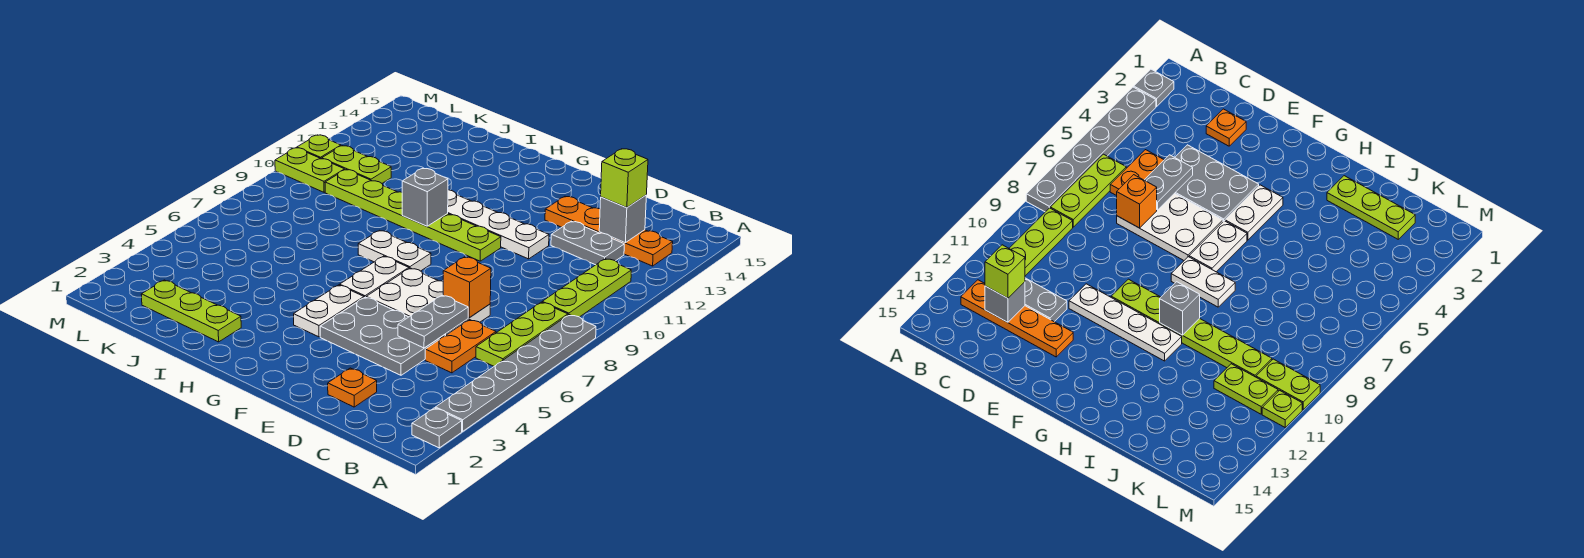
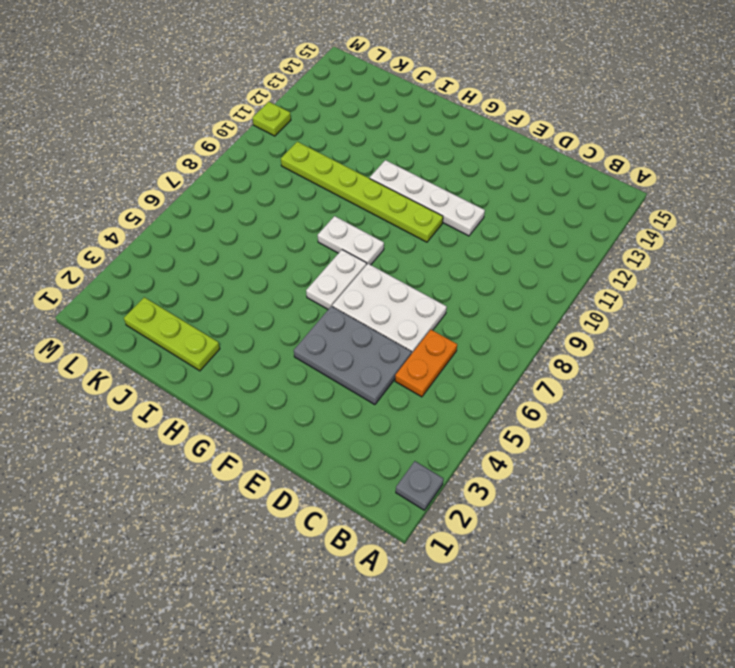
none -> grey 1x6 plate [436,315,596,431]
none -> lime 1x3 plate [476,302,568,366]
none -> lime 1x3 plate [542,259,631,317]

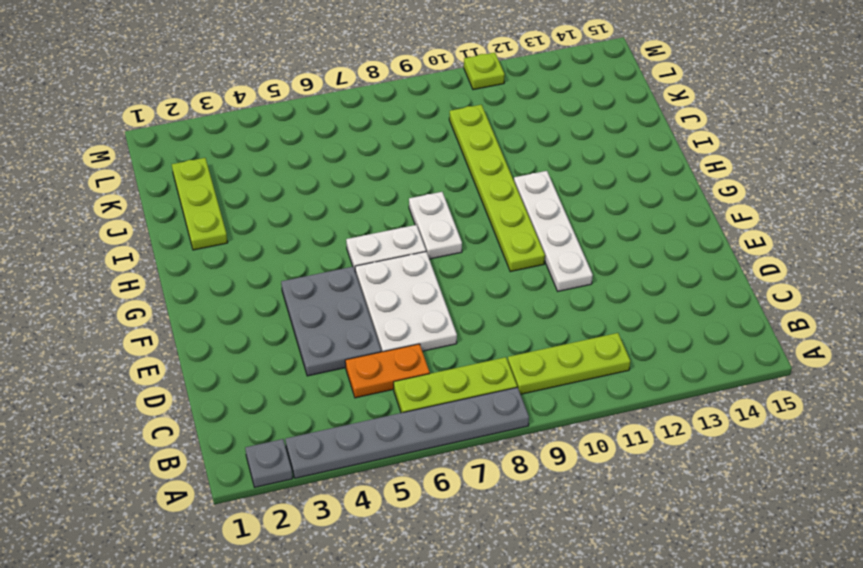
none -> orange 1x4 plate [545,196,673,266]
none -> grey 1x2 plate [551,221,624,265]
none -> orange 1x1 plate [328,368,377,407]

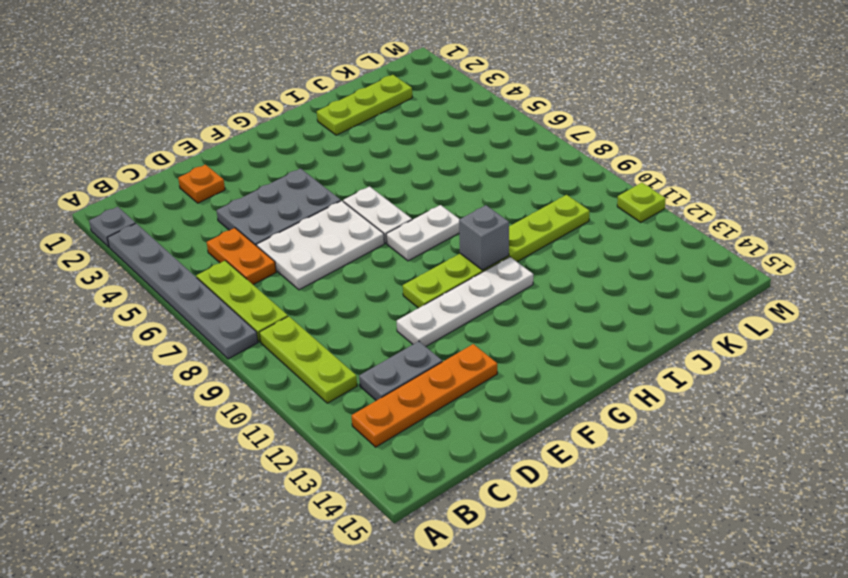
none -> white 1x2 plate [294,285,364,337]
none -> lime 1x2 plate [322,146,391,183]
none -> lime 1x2 plate [275,148,345,192]

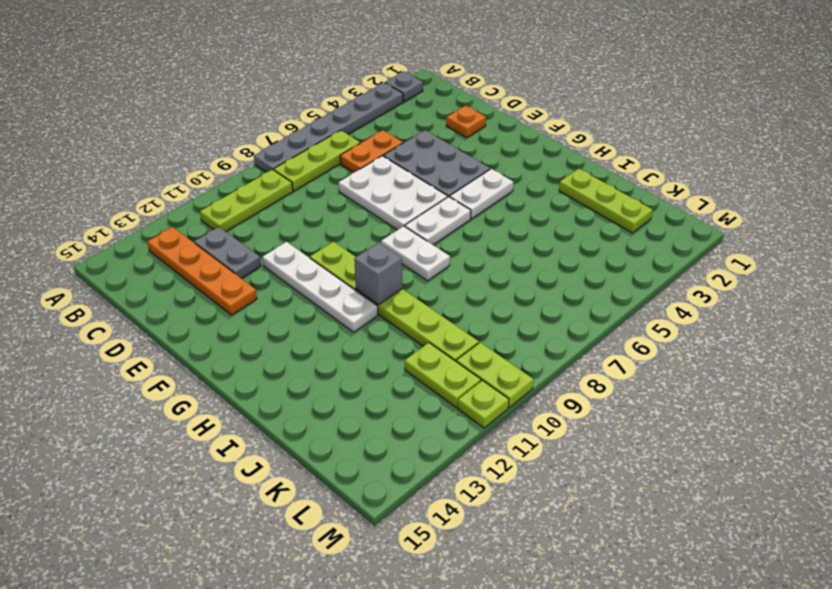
none -> grey 1x1 brick [599,195,646,243]
none -> grey 1x2 plate [398,295,468,348]
none -> orange 1x1 brick [443,257,491,318]

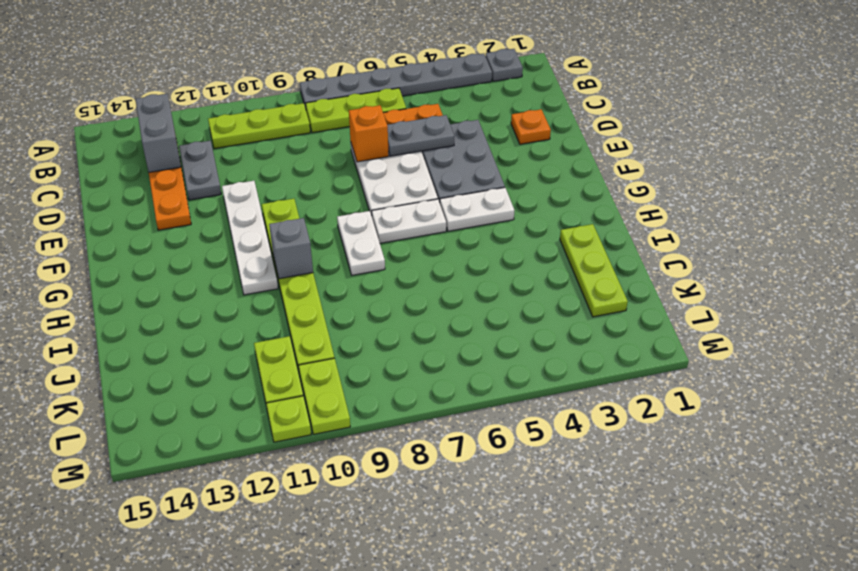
grey 1x2 brick [135,94,181,172] -> grey 1x1 brick [599,195,646,243]
none -> lime 1x1 brick [601,149,648,208]

